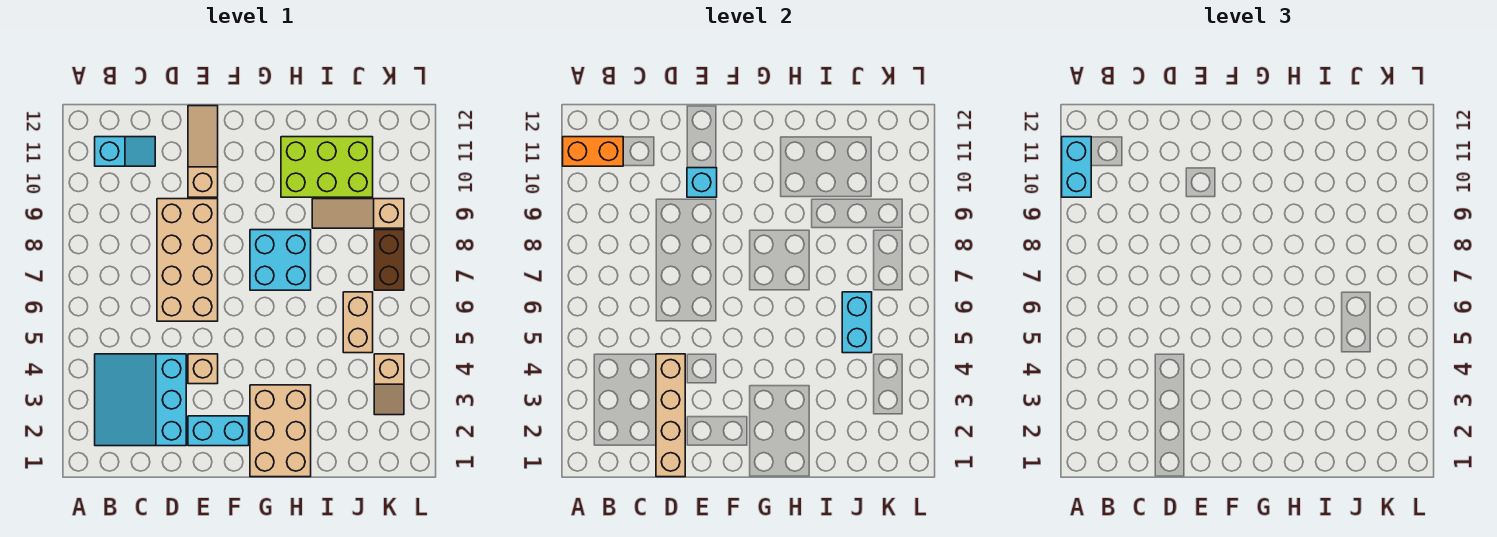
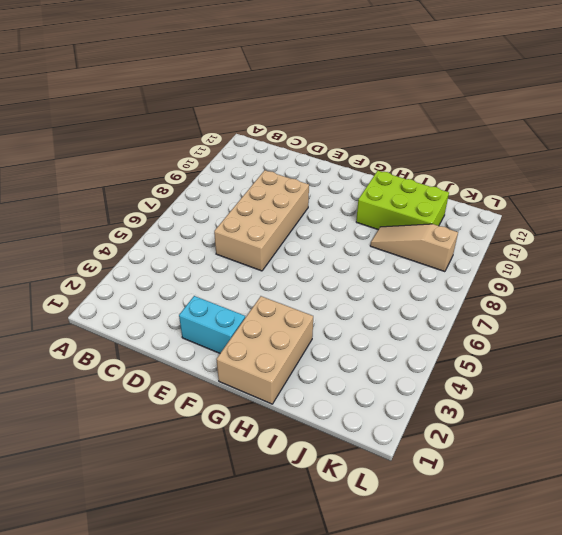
none -> cyan 3x3 slope [95,354,186,446]
none -> cyan 1x2 slope [95,137,155,166]
none -> tan 1x1 brick [188,354,218,384]

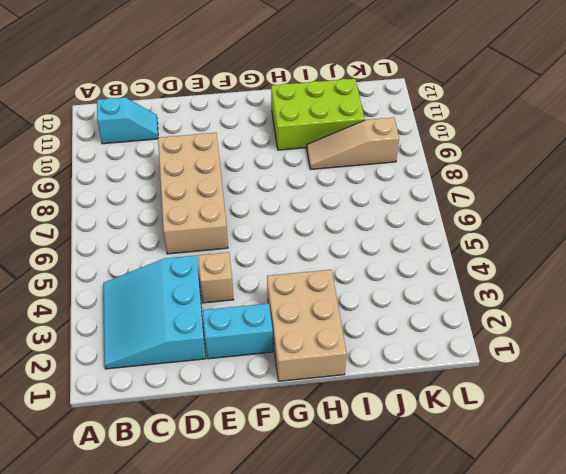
none -> tan 1x3 slope [188,106,218,197]
none -> cyan 2x2 brick [250,230,311,290]
none -> tan 1x2 brick [343,292,373,353]

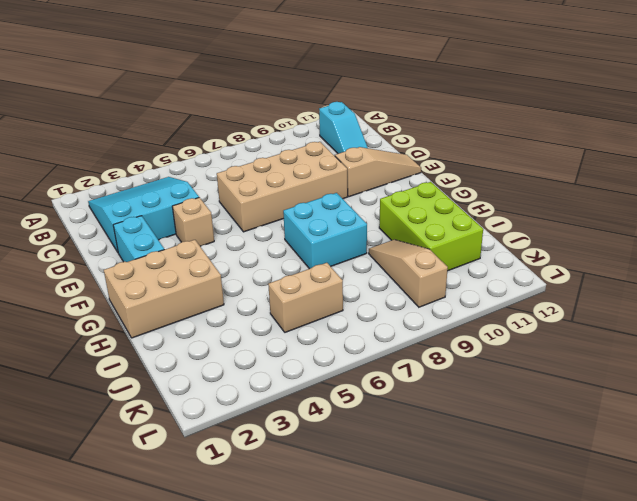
none -> tan 1x2 slope [374,354,404,415]
none -> brown 1x2 brick [374,230,404,290]
none -> orange 1x2 brick [563,137,623,166]

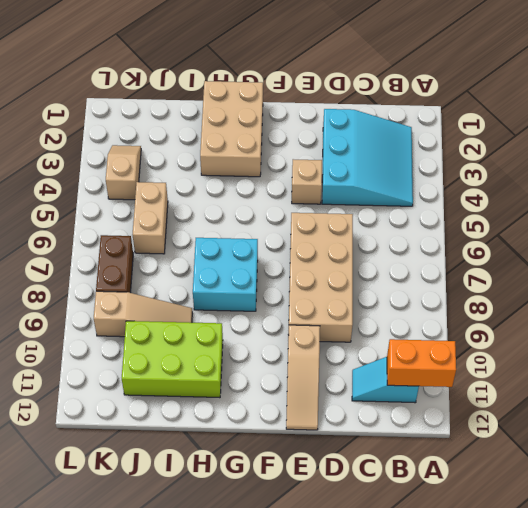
none -> cyan 1x2 brick [188,416,249,446]
none -> tan 1x4 brick [656,354,685,477]
none -> cyan 1x1 brick [687,168,717,197]

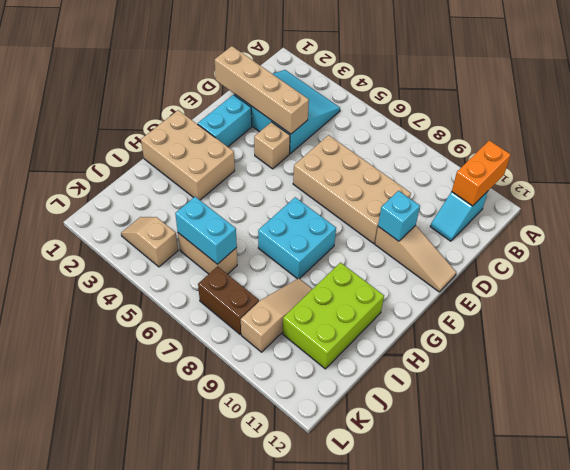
none -> cyan 1x2 brick [1062,137,1091,197]

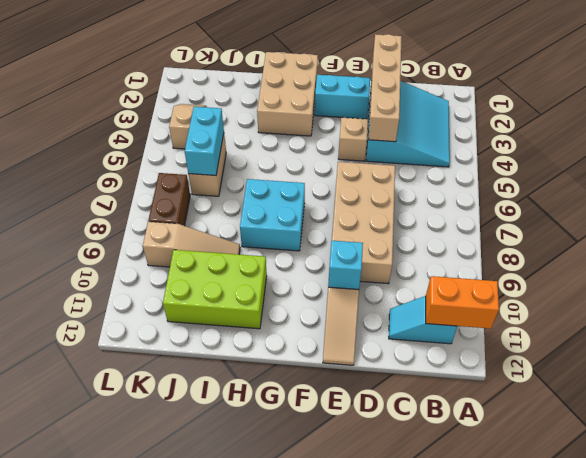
none -> cyan 1x2 brick [1062,137,1091,197]

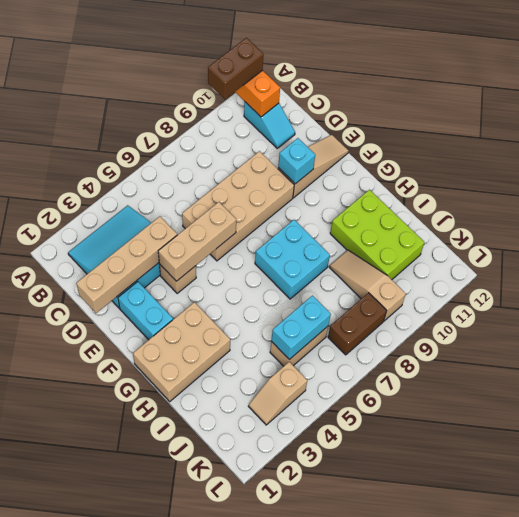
brown 1x2 brick [208,38,264,99] -> cyan 1x2 brick [1062,137,1091,197]
tan 1x3 brick [158,202,236,281] -> none

